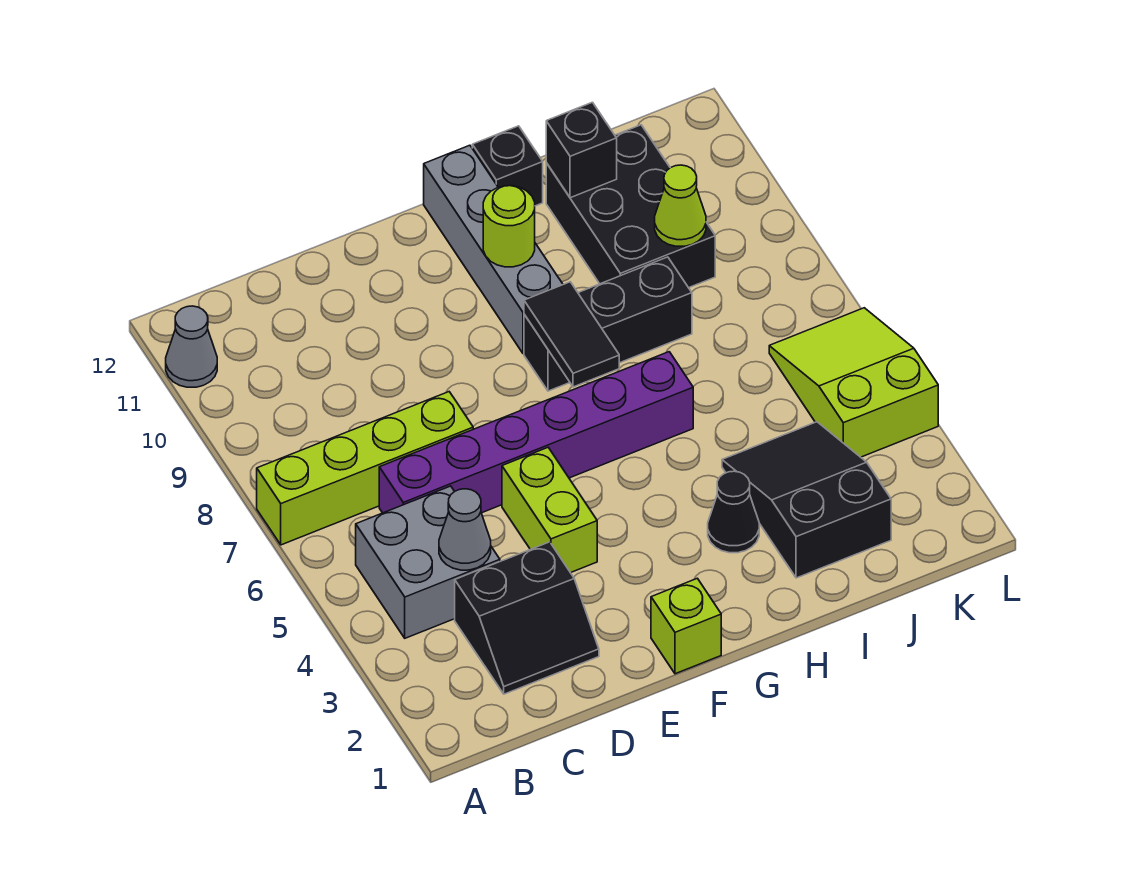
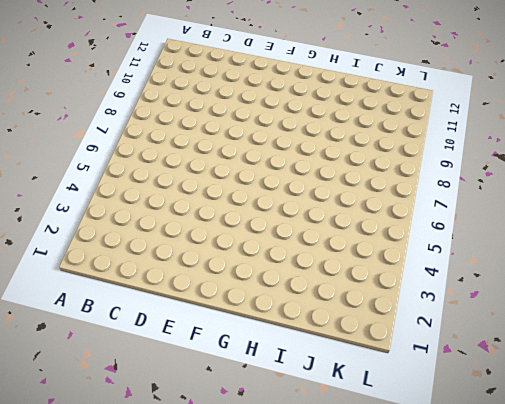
none -> lime 1x4 brick [257,392,473,545]
none -> grey 1x1 cone [166,306,217,387]
none -> grey 2x2 brick [356,486,500,638]

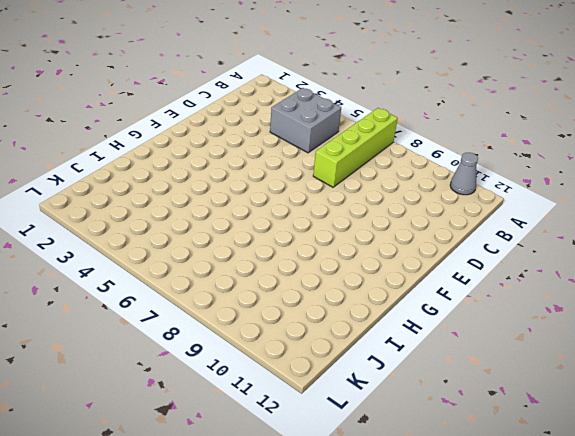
none -> black 2x2 slope [455,542,599,694]
none -> purple 1x6 brick [379,352,693,513]
none -> lime 1x2 brick [502,448,597,573]

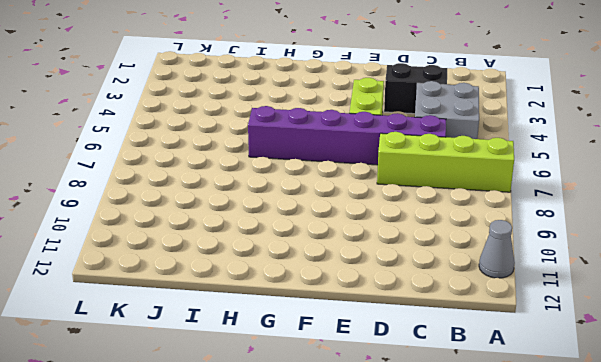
none -> lime 1x1 brick [651,578,721,674]
none -> black 1x3 brick [524,257,692,391]
none -> grey 1x4 brick [424,145,563,353]

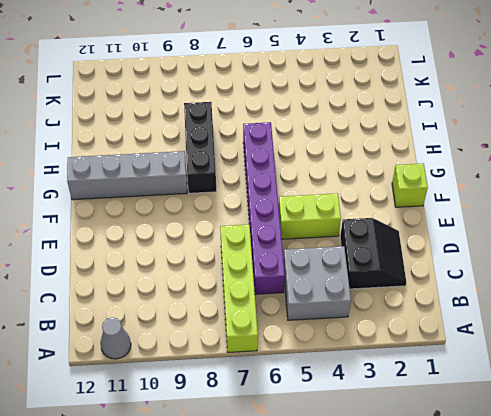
none -> black 1x1 cone [708,471,759,553]
none -> black 1x1 brick [472,126,543,206]
none -> black 2x3 slope [722,422,891,578]

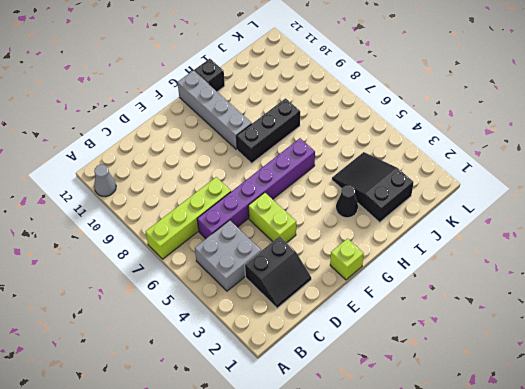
none -> black 2x3 brick [546,125,715,288]
none -> lime 2x3 slope [769,308,938,457]
none -> grey 1x1 cone [439,489,491,570]

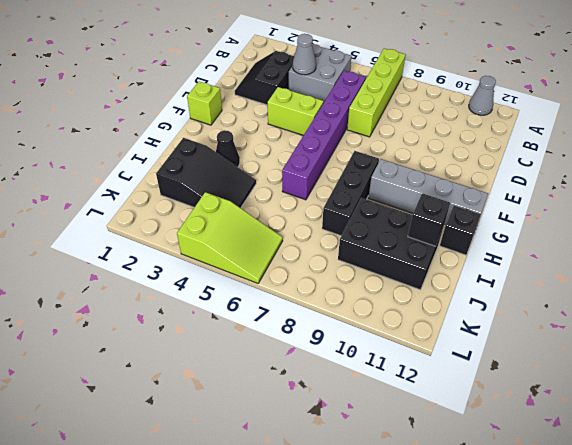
none -> black 1x2 tile [524,282,619,387]
none -> lime 1x1 round brick [483,186,535,267]
none -> lime 1x1 cone [655,165,706,246]

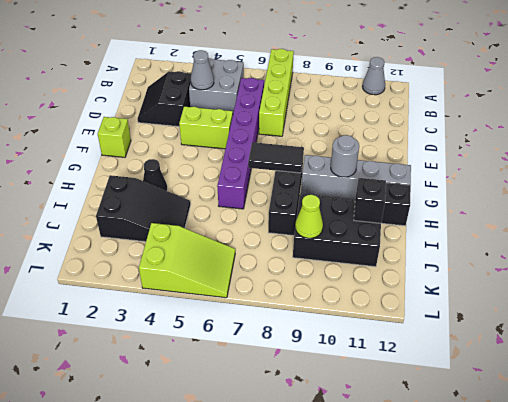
grey 1x1 round brick [331,135,359,177] -> lime 1x1 round brick [483,186,535,267]

